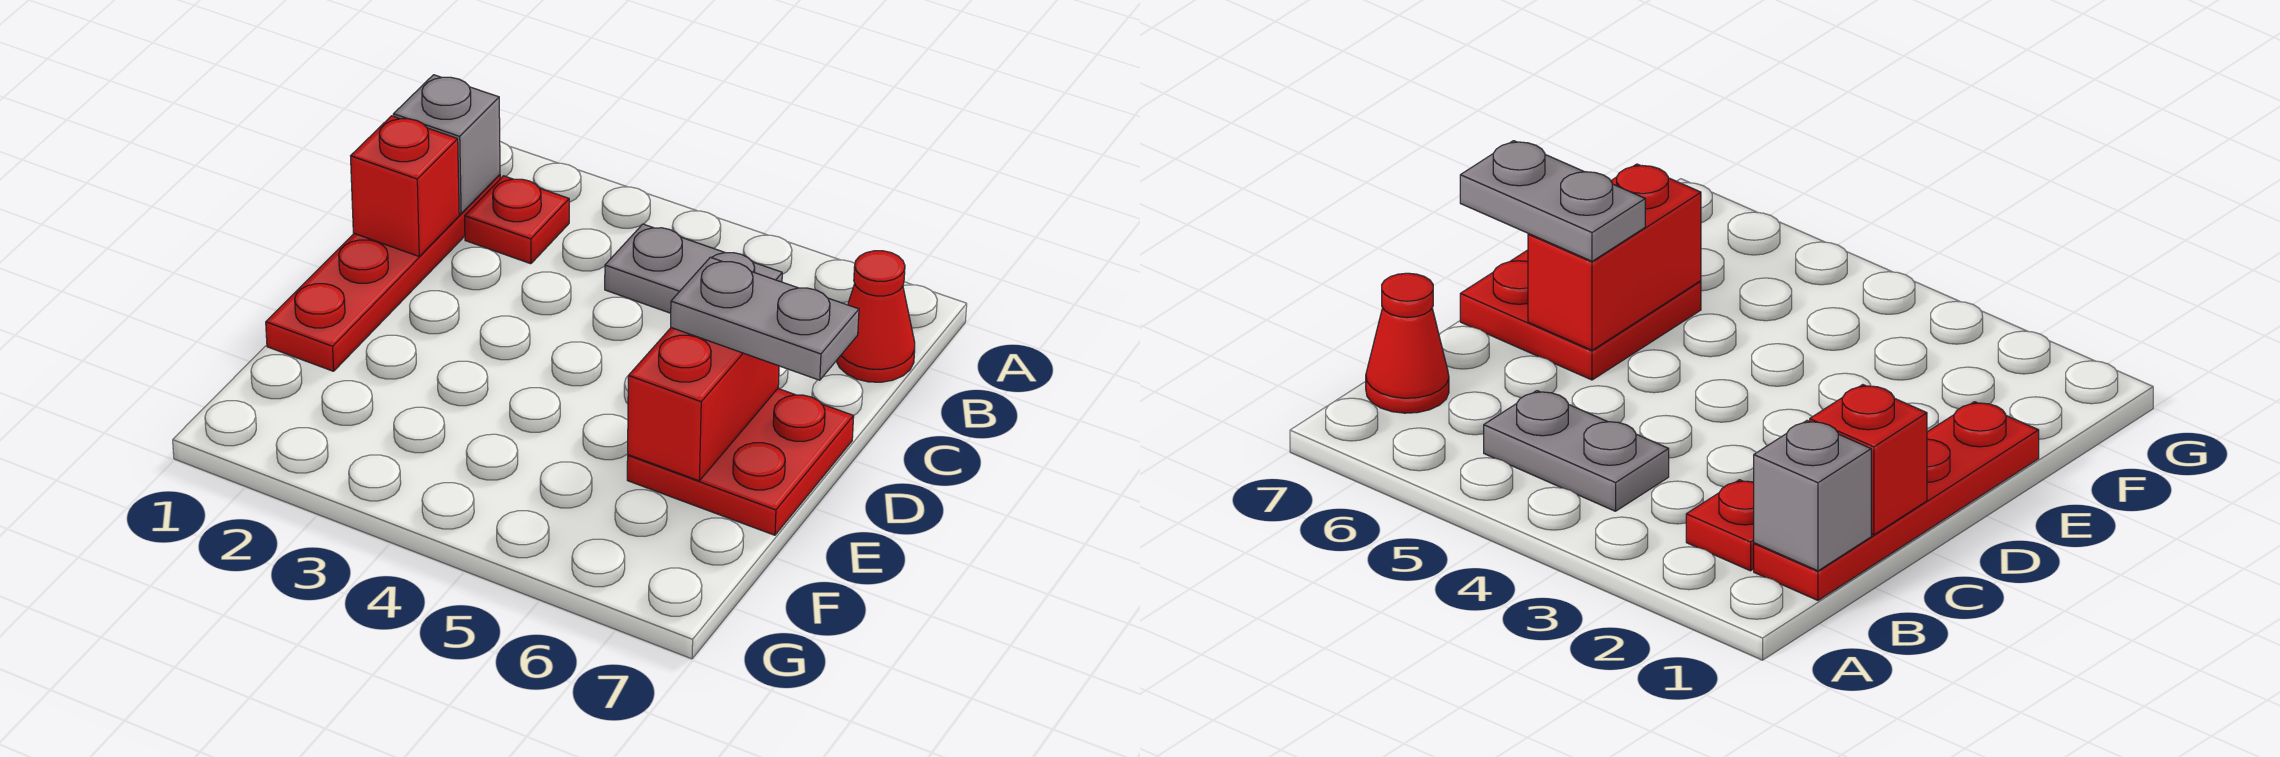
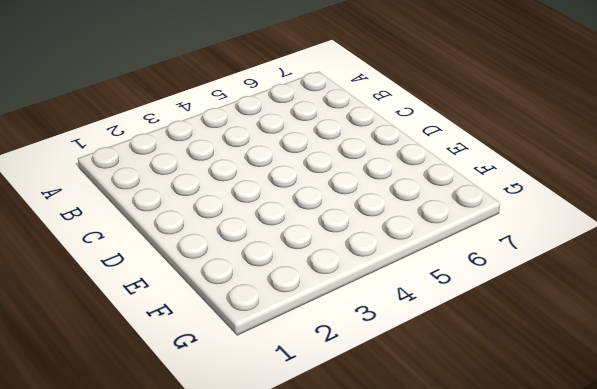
none -> red 1x4 plate [266,175,500,371]
none -> red 1x1 plate [465,176,569,264]

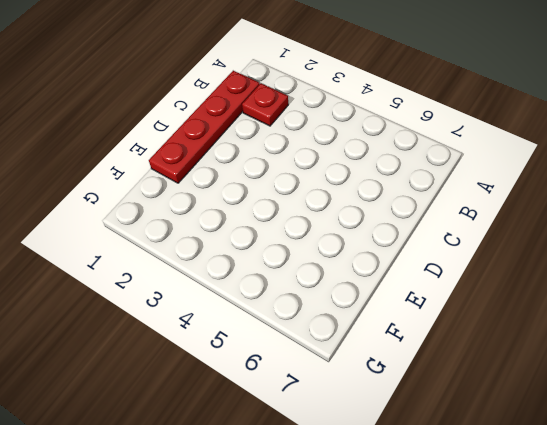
none -> grey 1x2 plate [605,224,782,313]
none -> red 1x1 cone [836,251,915,382]

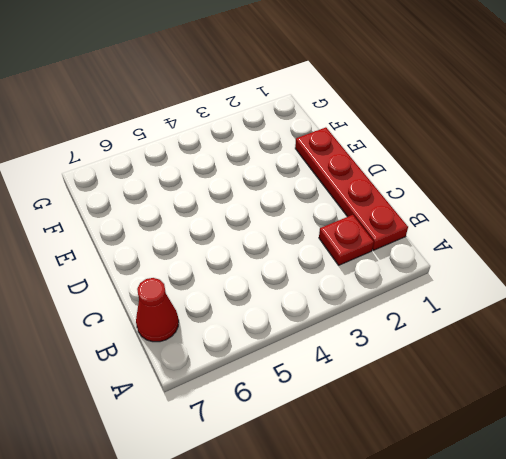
none -> grey 1x2 plate [605,224,782,313]
none -> red 2x2 plate [627,389,854,535]

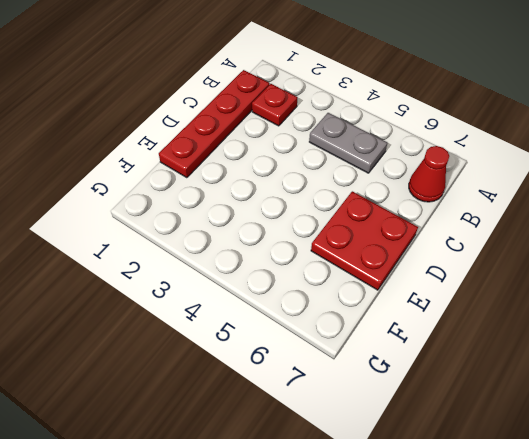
none -> grey 1x1 brick [393,75,500,214]
none -> red 1x1 brick [351,116,459,256]

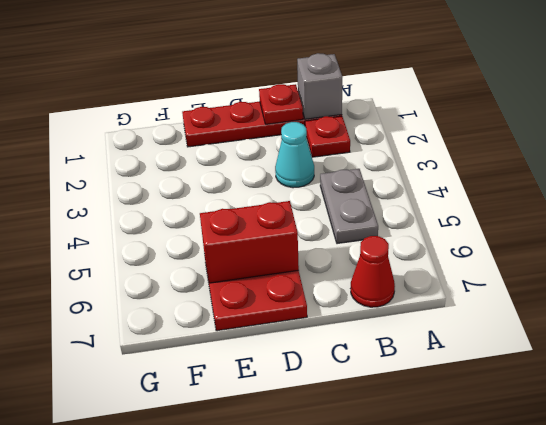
red 1x1 plate [259,84,303,124] -> red 1x1 brick [351,116,459,256]
cyan 1x1 cone [275,122,314,188] -> none
none -> grey 1x2 plate [671,257,859,380]

